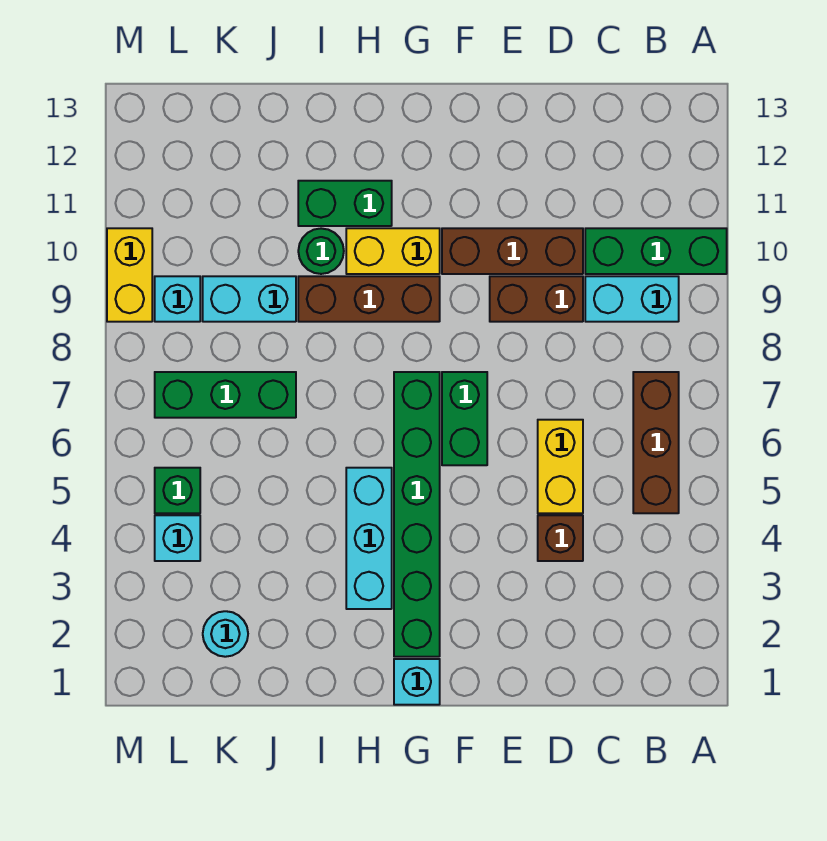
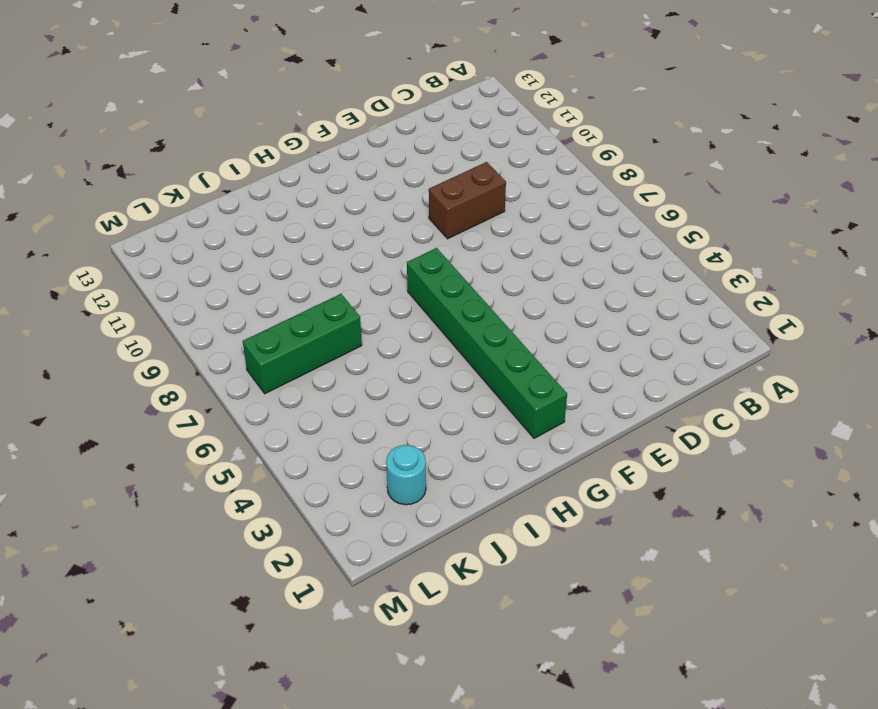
none -> green 1x3 brick [585,228,727,274]
none -> brown 1x3 brick [633,372,679,513]
none -> cyan 1x2 brick [585,276,679,322]

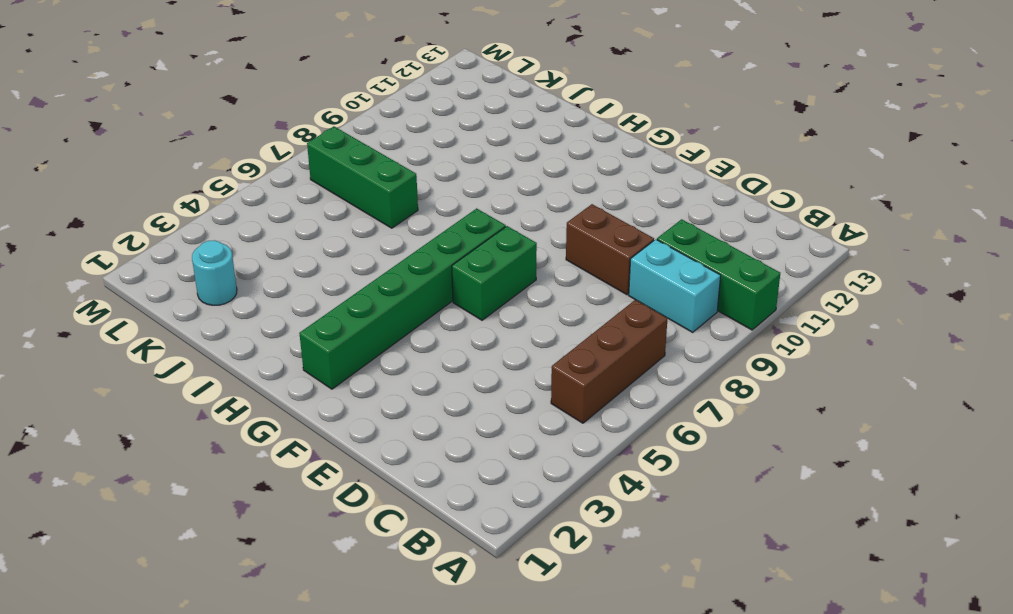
none -> brown 1x1 brick [538,515,583,561]
none -> yellow 1x2 brick [538,420,583,513]
none -> brown 1x3 brick [442,228,583,274]

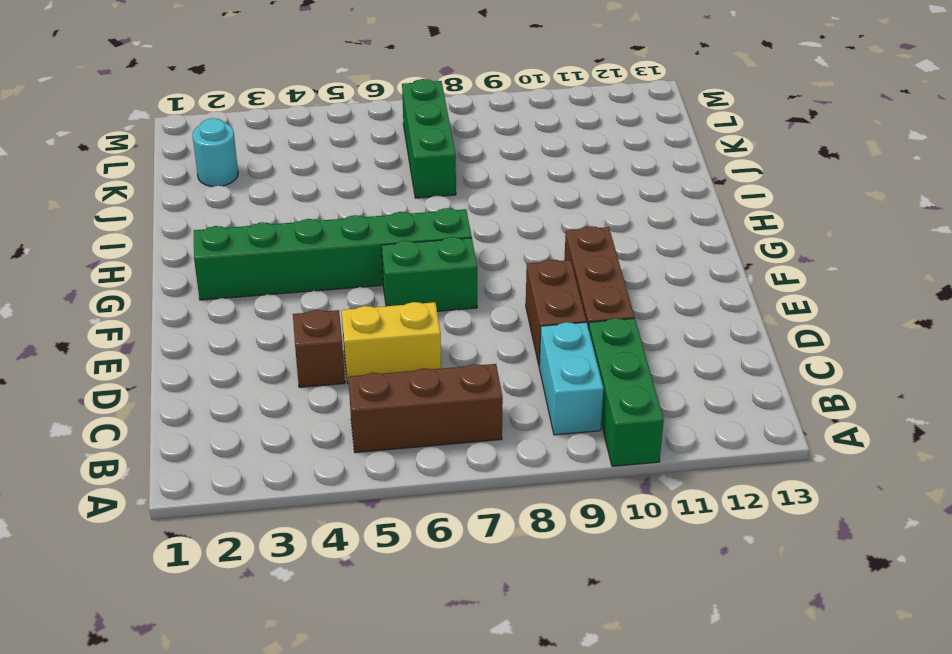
none -> cyan 1x1 brick [394,659,440,705]
none -> brown 1x3 brick [298,276,440,322]
none -> yellow 1x2 brick [346,228,440,274]

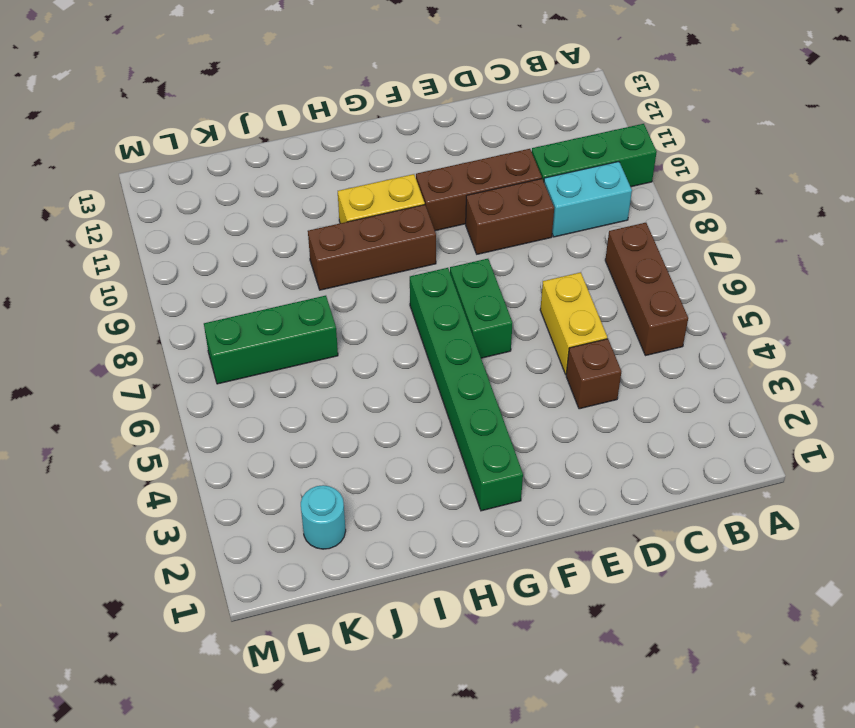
none -> cyan 1x1 brick [394,659,440,705]
none -> cyan 1x3 brick [346,468,392,609]
none -> green 1x2 brick [298,181,392,226]

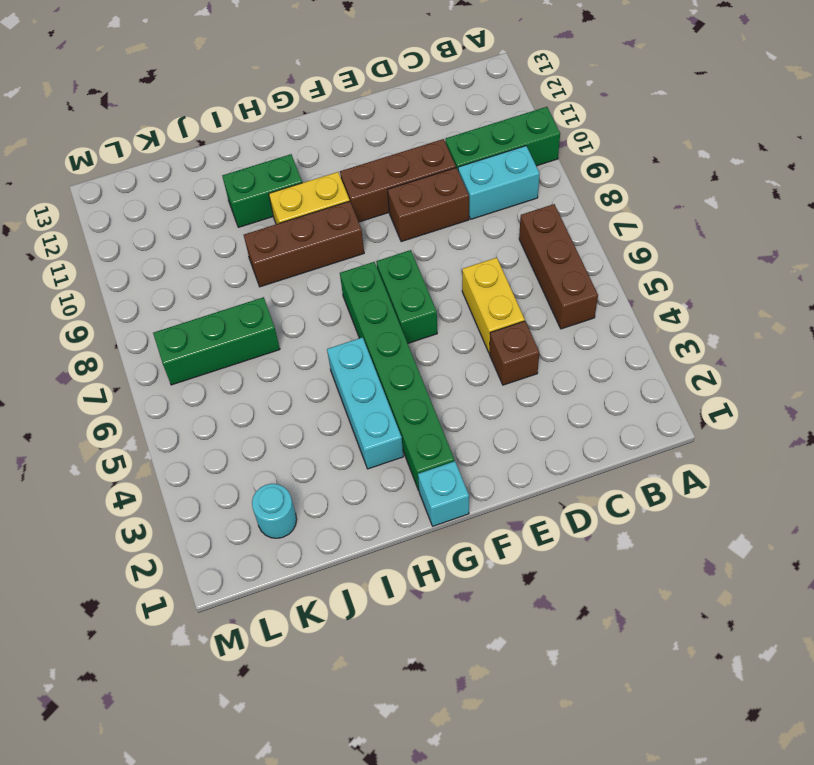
none -> green 1x1 round brick [298,228,344,274]
none -> cyan 1x2 brick [203,276,296,322]
none -> cyan 1x1 brick [155,515,200,561]

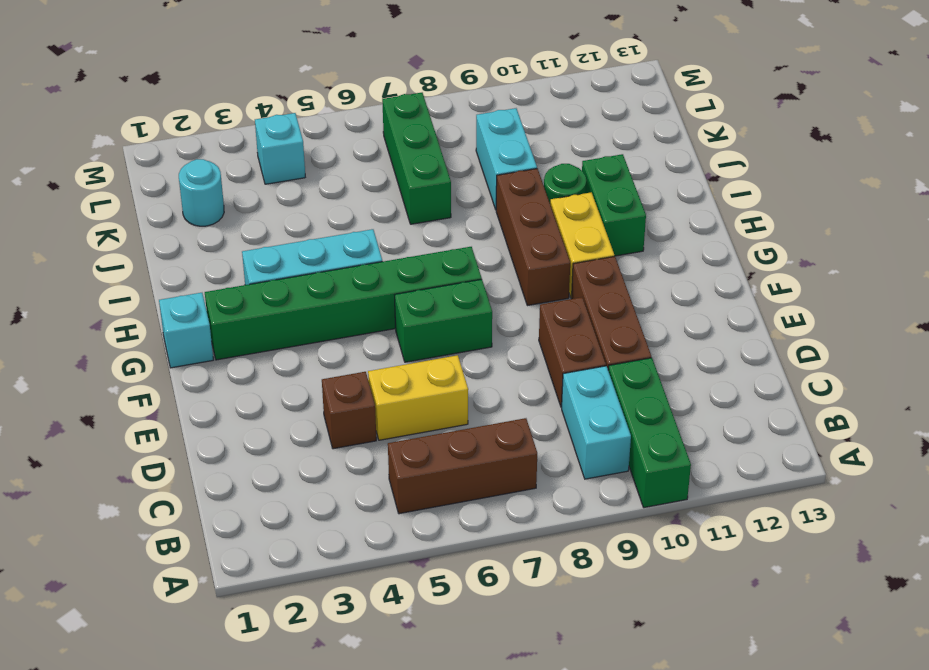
none -> green 1x1 brick [155,468,200,513]
none -> cyan 1x1 brick [155,276,200,322]
none -> yellow 1x2 brick [107,228,152,322]

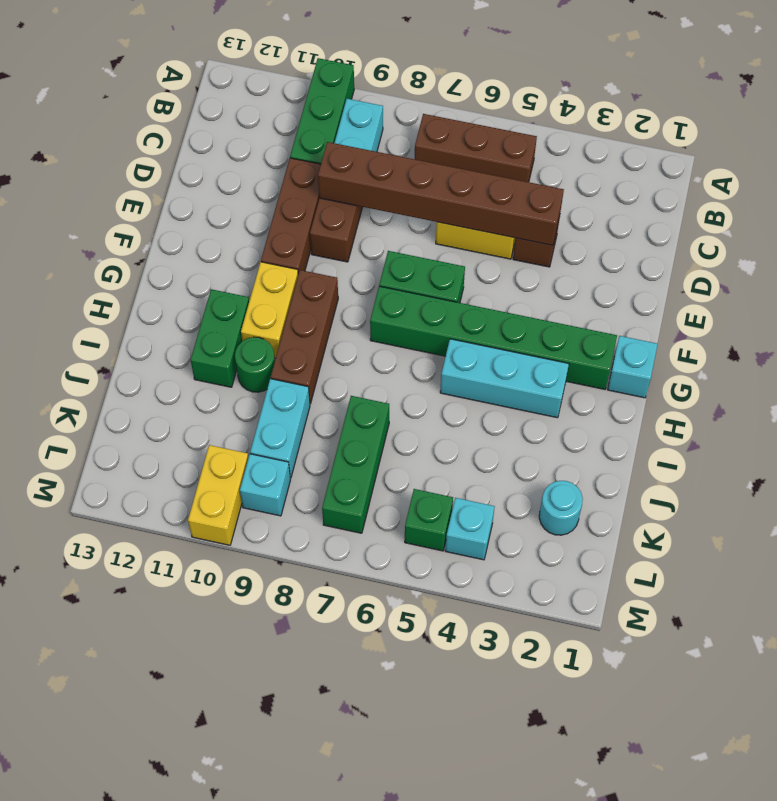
brown 1x6 brick [318,142,564,245] -> none
yellow 1x2 brick [188,445,248,545] -> yellow 1x2 brick turned to [107,228,152,322]

